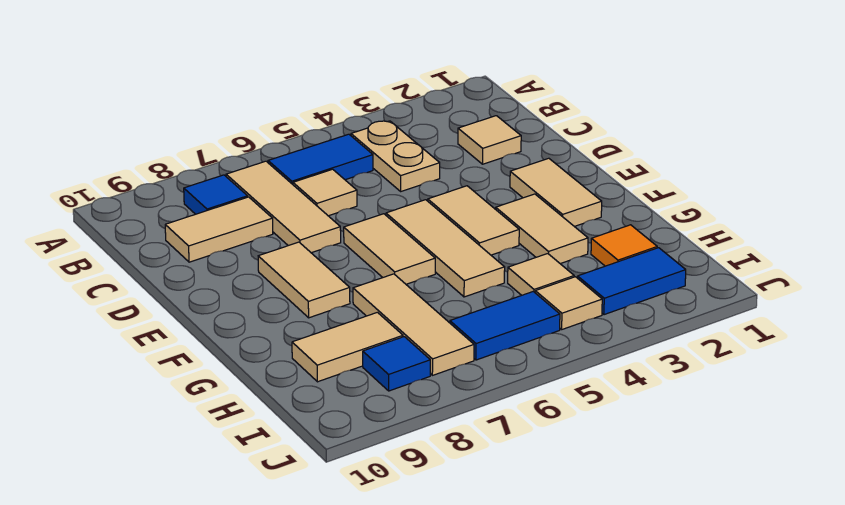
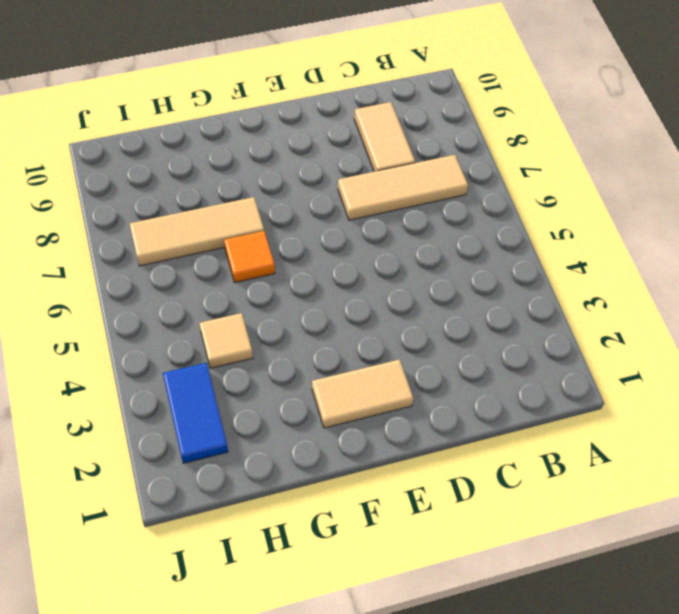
orange 1x1 tile [224,231,275,282] -> orange 1x1 tile moved to [591,225,657,266]
none -> tan 1x2 plate [351,121,440,191]
none -> blue 1x2 tile [268,134,373,184]
none -> blue 1x1 tile [184,175,248,214]

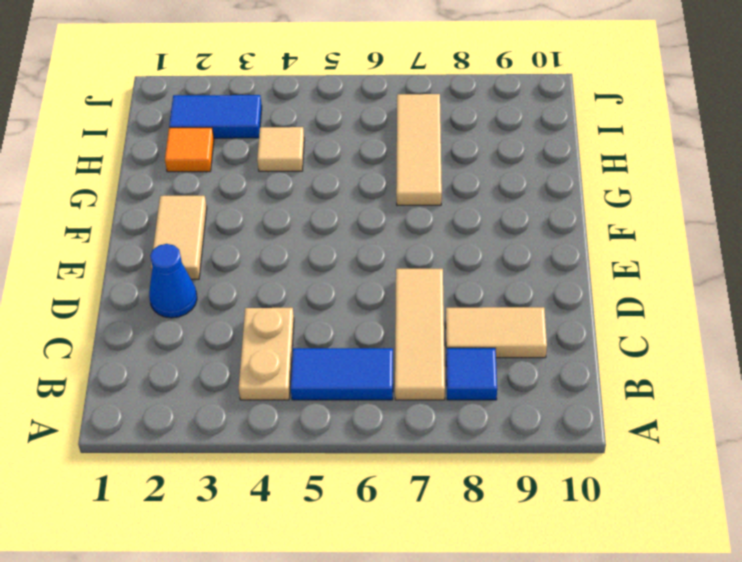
blue 1x1 cone [149,244,197,318] -> none
none -> tan 1x1 tile [458,116,521,164]
none -> tan 1x1 tile [293,169,357,216]
none -> tan 1x2 tile [428,186,519,255]

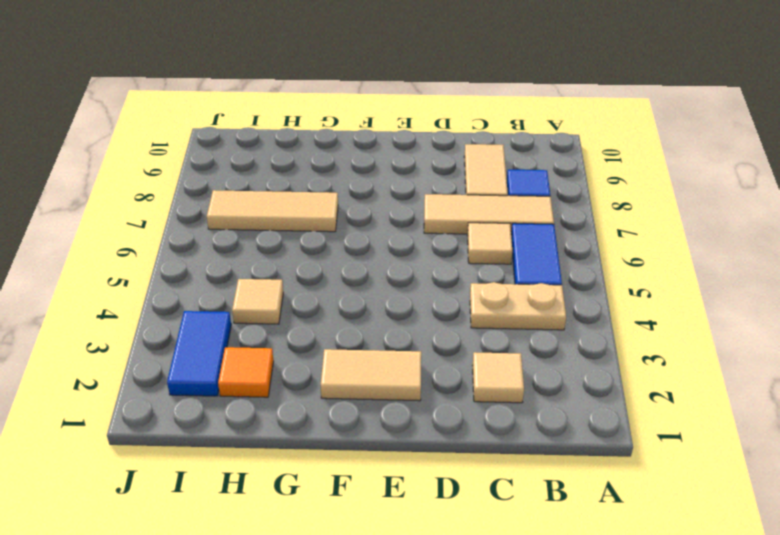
none -> tan 1x2 tile [428,186,519,255]
none -> tan 1x3 tile [386,200,505,297]
none -> tan 1x2 tile [344,214,435,284]

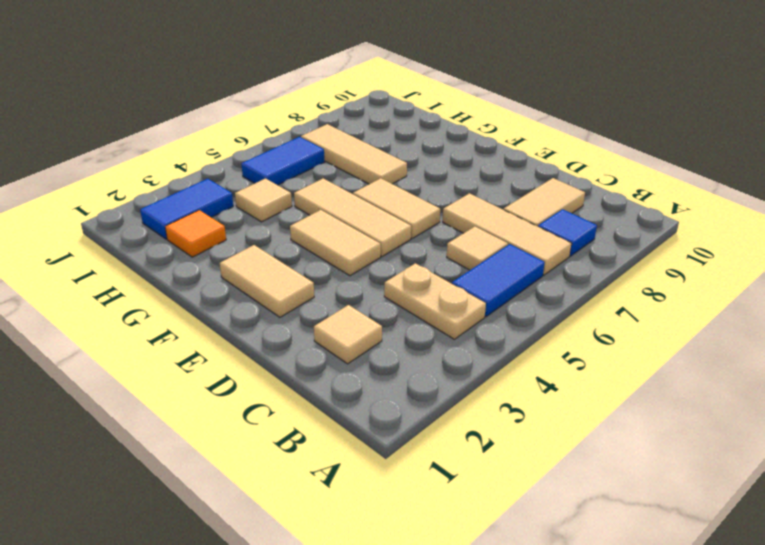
none -> tan 1x2 tile [258,242,350,318]
none -> tan 1x2 tile [496,194,588,264]
none -> tan 1x2 tile [292,312,403,382]

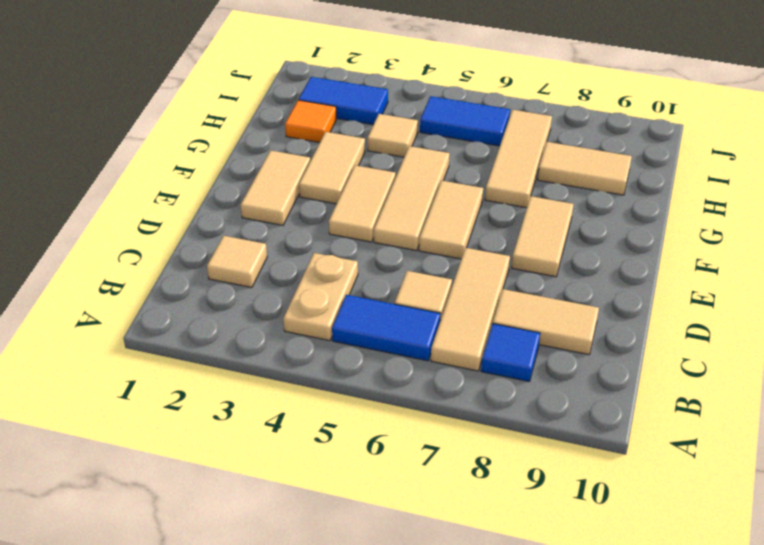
none -> tan 1x1 tile [535,277,602,329]
none -> blue 1x1 tile [363,337,430,391]

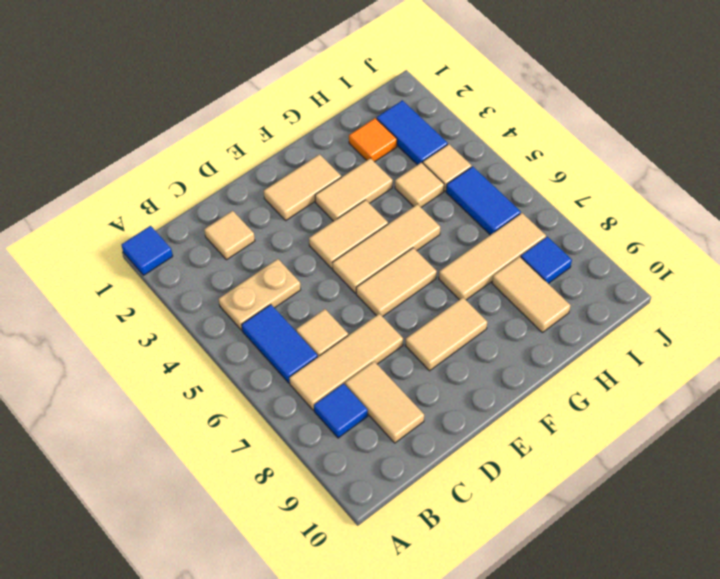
blue 1x1 tile [121,226,173,275] -> none

